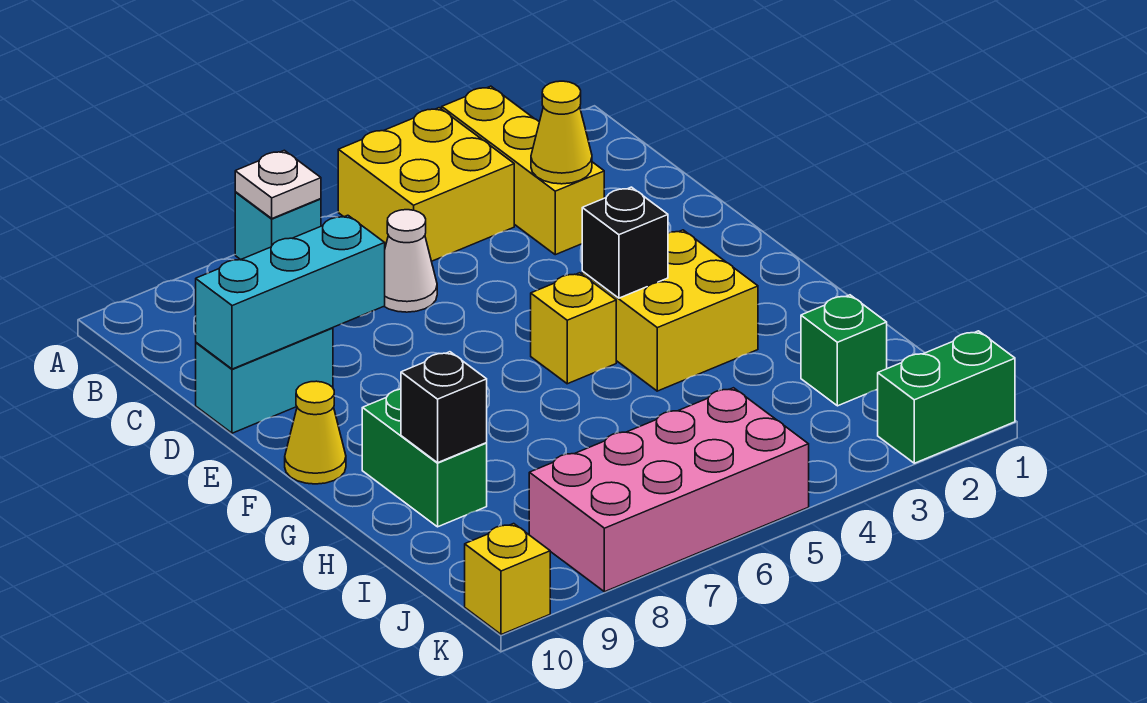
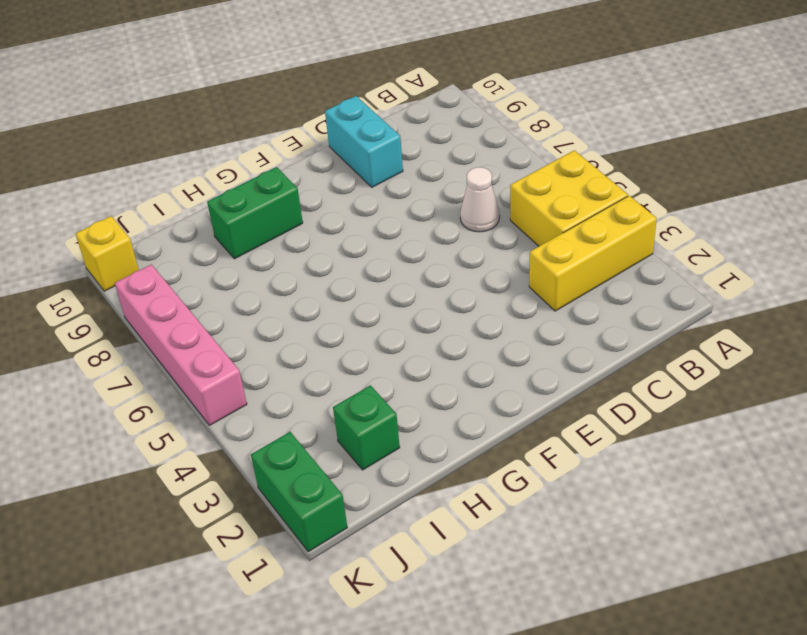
pink 1x4 brick [115,264,247,425] -> pink 2x4 brick [529,388,809,592]
none -> cyan 1x1 brick [235,192,321,260]
none -> yellow 2x2 brick [582,230,758,391]
none -> yellow 1x1 brick [531,273,616,384]

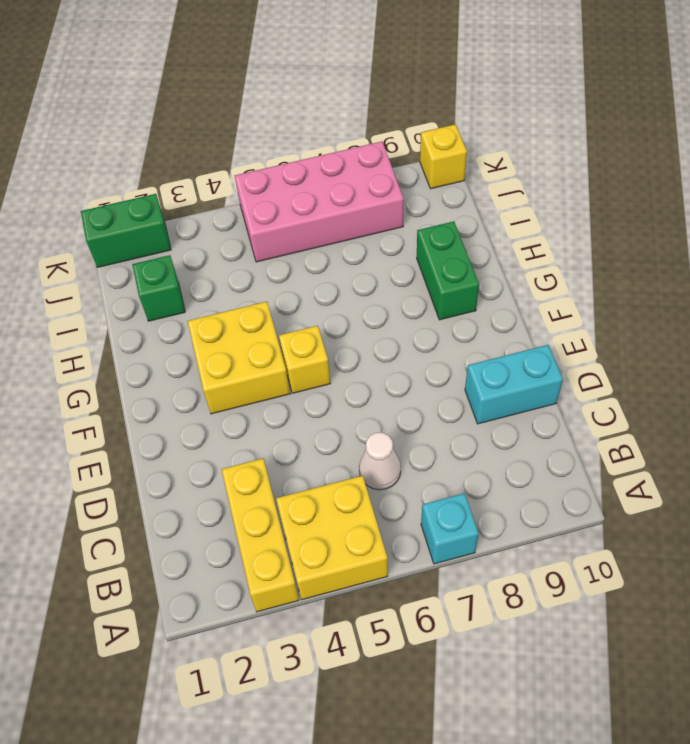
none -> yellow 1x1 cone [285,381,346,484]
none -> white 1x1 plate [235,150,321,218]
none -> yellow 1x1 cone [531,81,592,184]

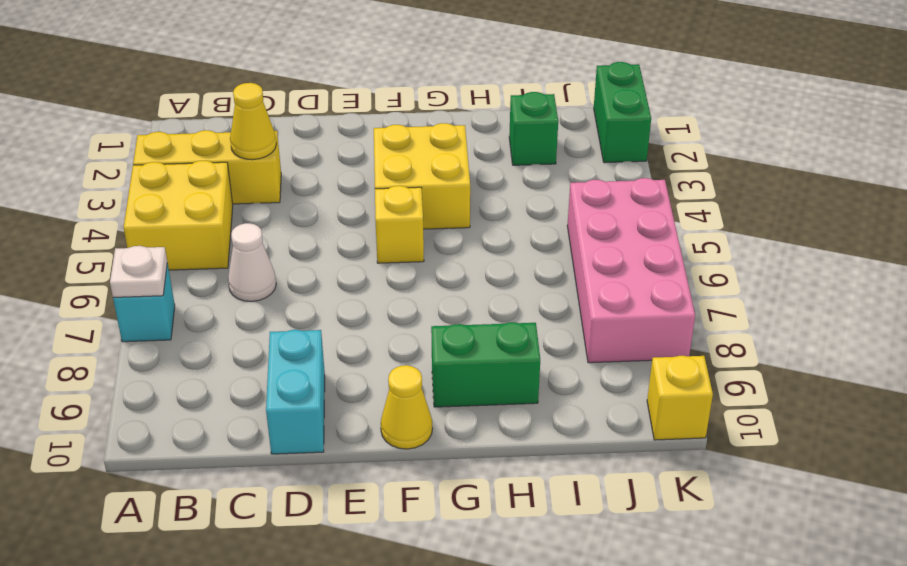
none -> cyan 1x3 brick [196,215,385,369]
none -> black 1x1 brick [582,187,668,298]
none -> black 1x1 brick [401,352,487,463]

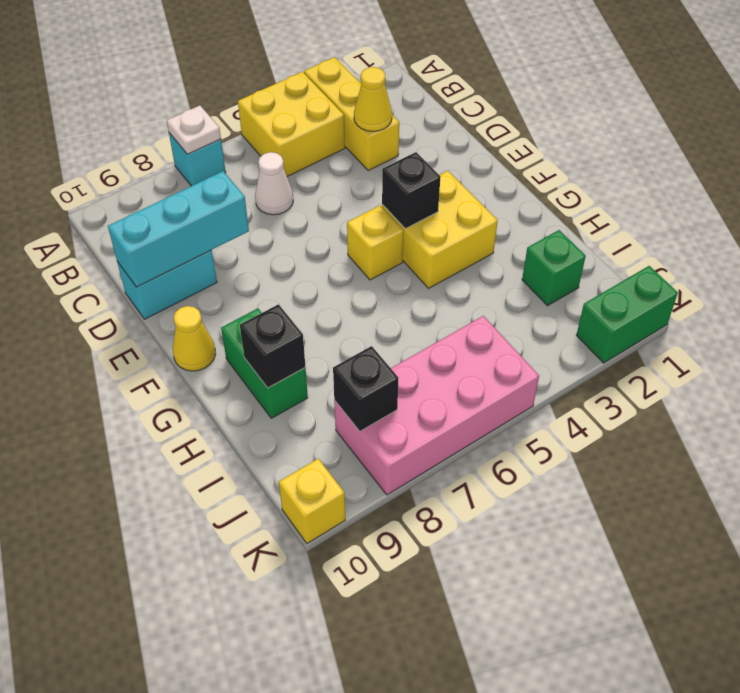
black 1x1 brick [333,346,398,431] -> none

